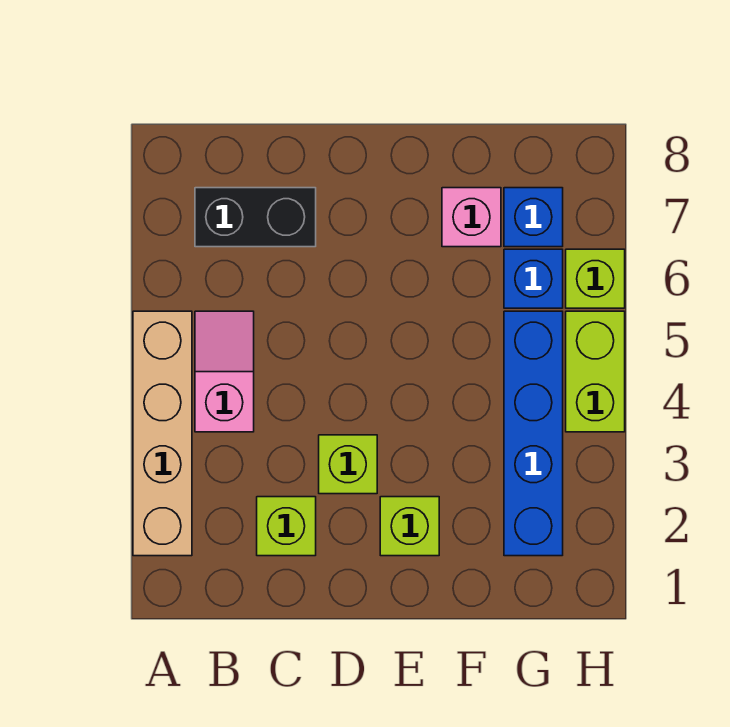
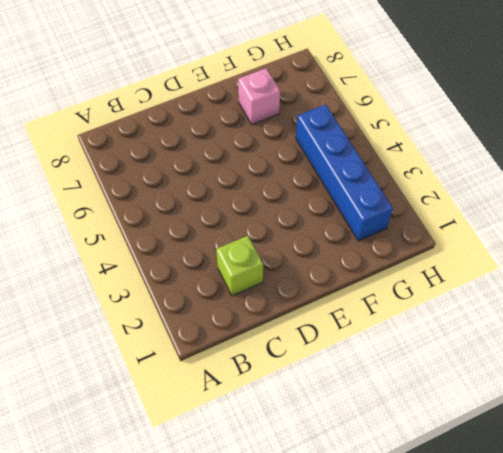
none -> tan 1x4 brick [133,311,192,556]
none -> pink 1x2 slope [195,311,254,432]
none -> black 1x2 brick [195,188,316,247]

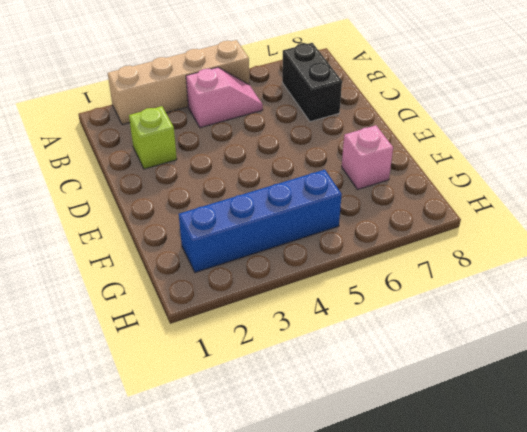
none -> lime 1x1 brick [319,435,377,494]
none -> lime 1x1 brick [380,497,439,556]
none -> blue 1x1 brick [504,249,563,308]

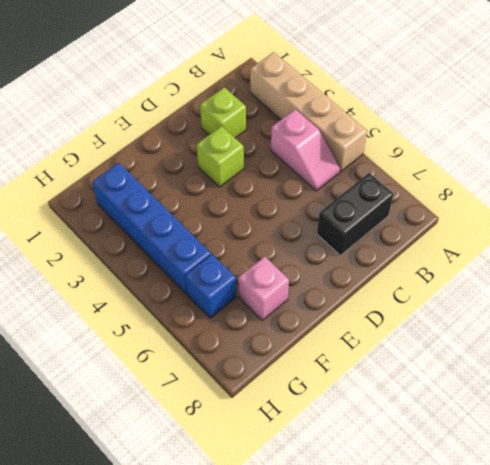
none -> lime 1x1 brick [380,497,439,556]
none -> blue 1x1 brick [504,188,563,247]
none -> lime 1x2 brick [566,311,625,432]

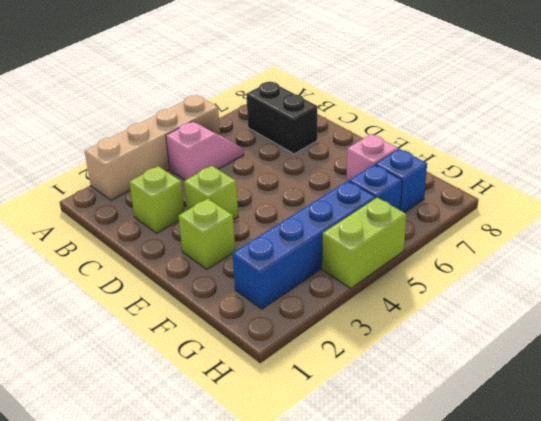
none -> lime 1x1 brick [566,249,625,308]

